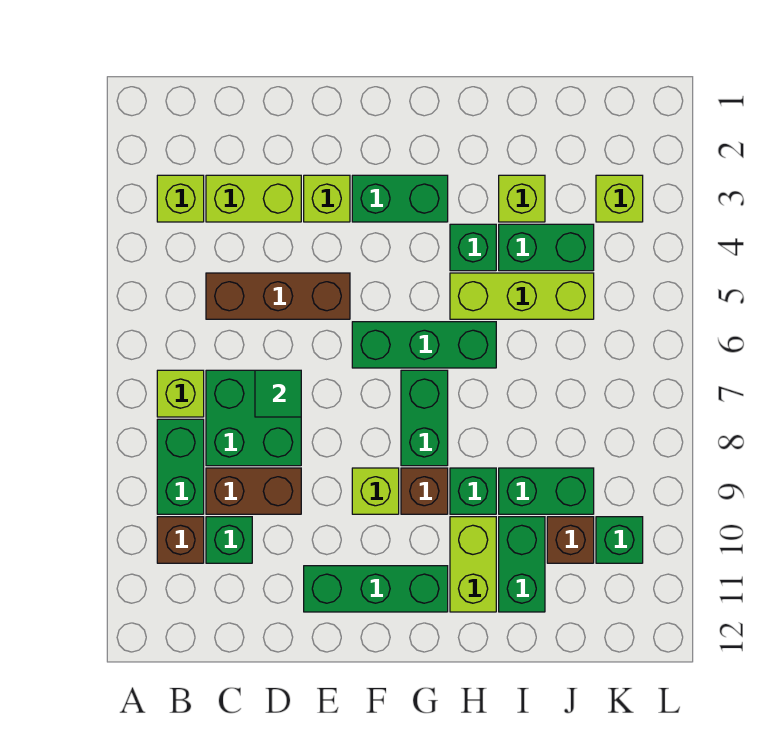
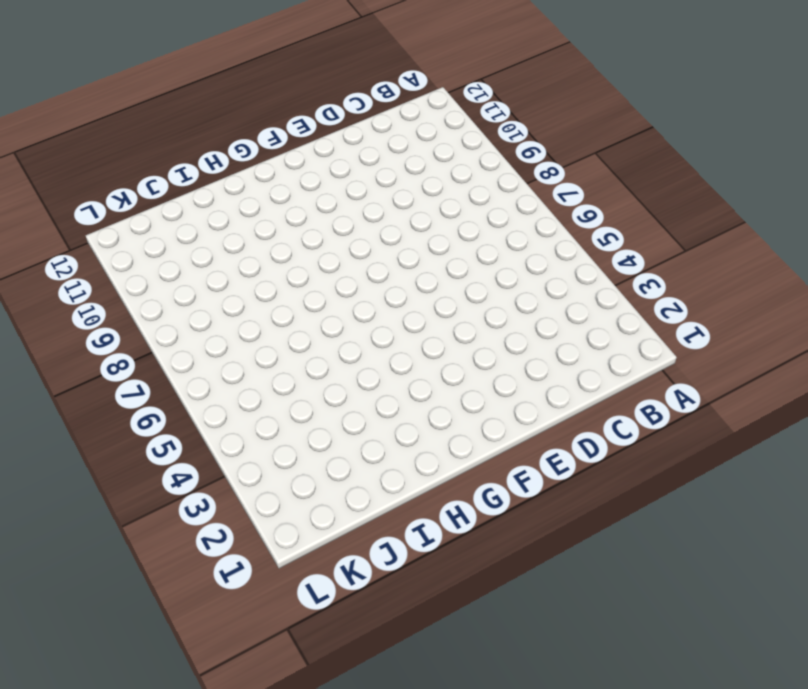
none -> lime 1x1 brick [157,175,204,222]
none -> lime 1x1 brick [157,370,204,417]
none -> green 1x2 brick [157,419,204,514]

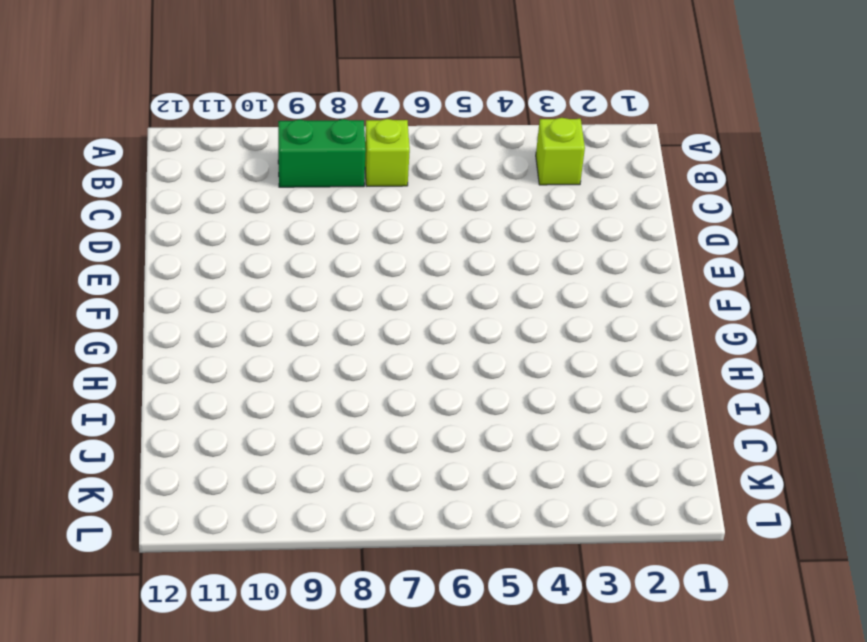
none -> brown 1x1 brick [157,517,204,563]
none -> lime 1x2 brick [206,175,301,222]
none -> brown 1x3 brick [206,273,350,319]

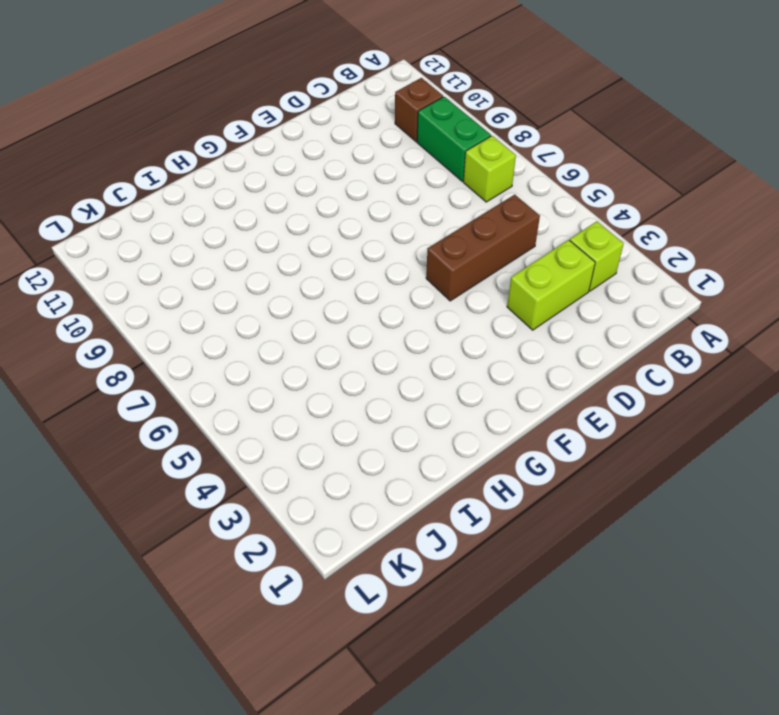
none -> green 2x2 brick [206,370,301,466]
none -> brown 1x2 brick [206,468,301,514]
none -> green 1x1 brick [206,517,252,563]

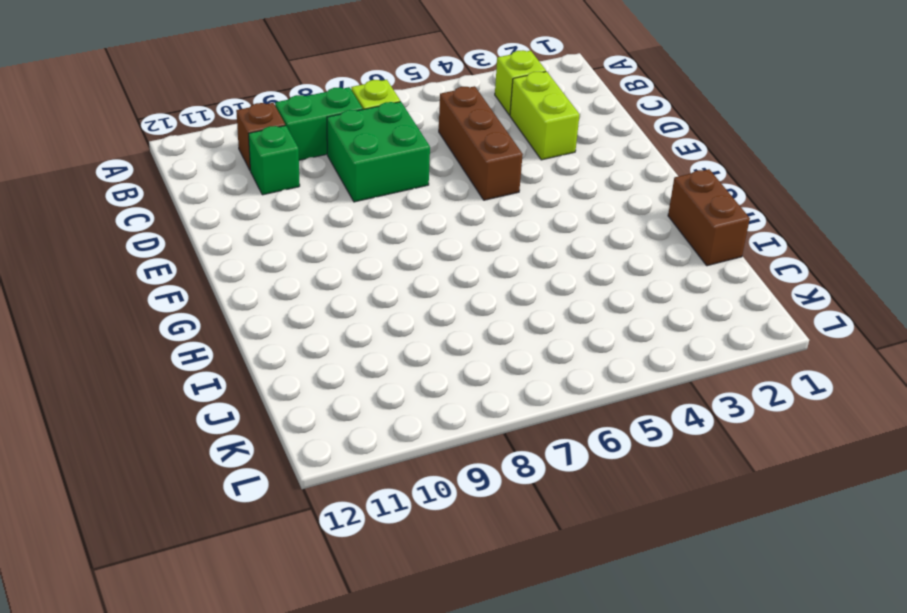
brown 1x2 brick [668,169,750,266] -> brown 1x2 brick moved to [206,468,301,514]
none -> lime 1x1 brick [304,175,350,222]
none -> green 1x3 brick [304,566,448,612]
none -> green 1x2 brick [352,175,448,222]

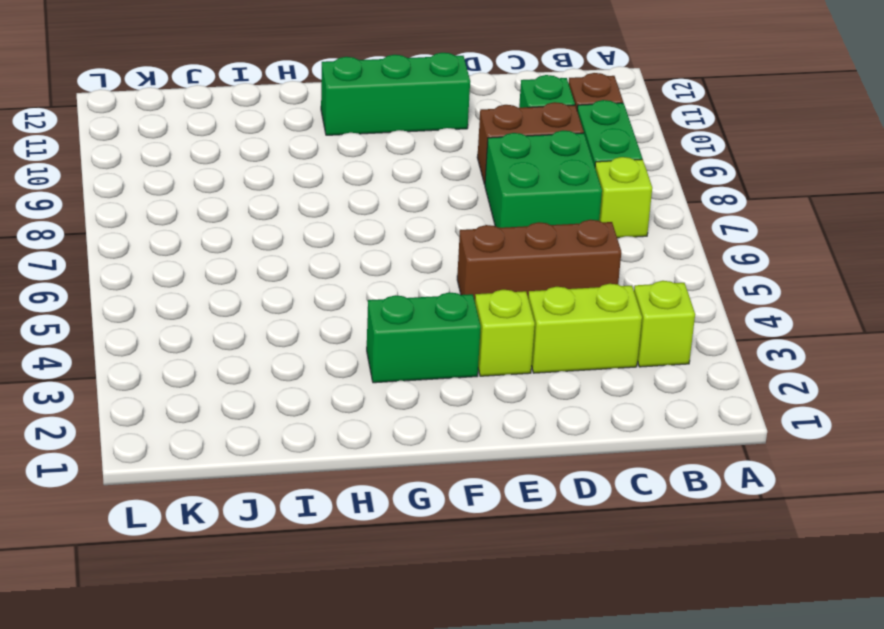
none -> green 1x3 brick [352,322,496,368]
none -> lime 1x1 brick [352,468,399,514]
none -> green 1x2 brick [401,370,448,466]

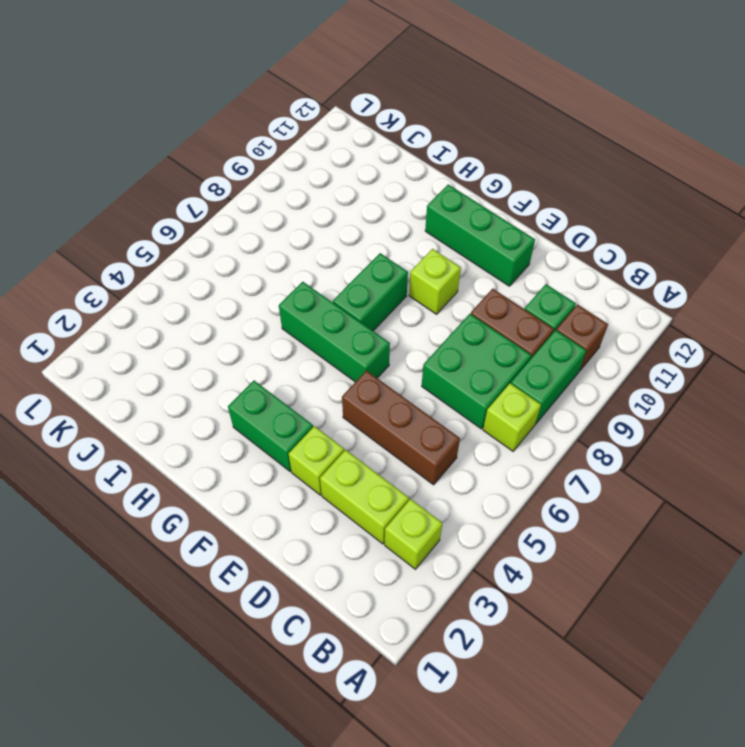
none -> brown 1x1 brick [401,468,448,514]
none -> green 1x1 brick [450,224,496,271]
none -> lime 1x3 brick [450,273,594,319]

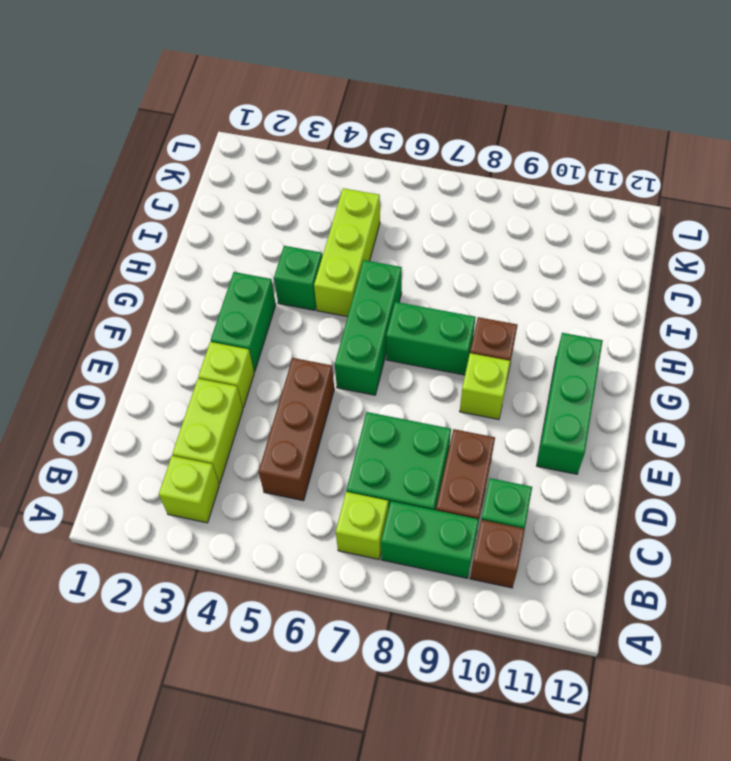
none -> green 1x1 brick [450,468,496,514]
none -> lime 1x2 brick [450,517,496,612]
none -> lime 1x1 brick [499,175,545,222]

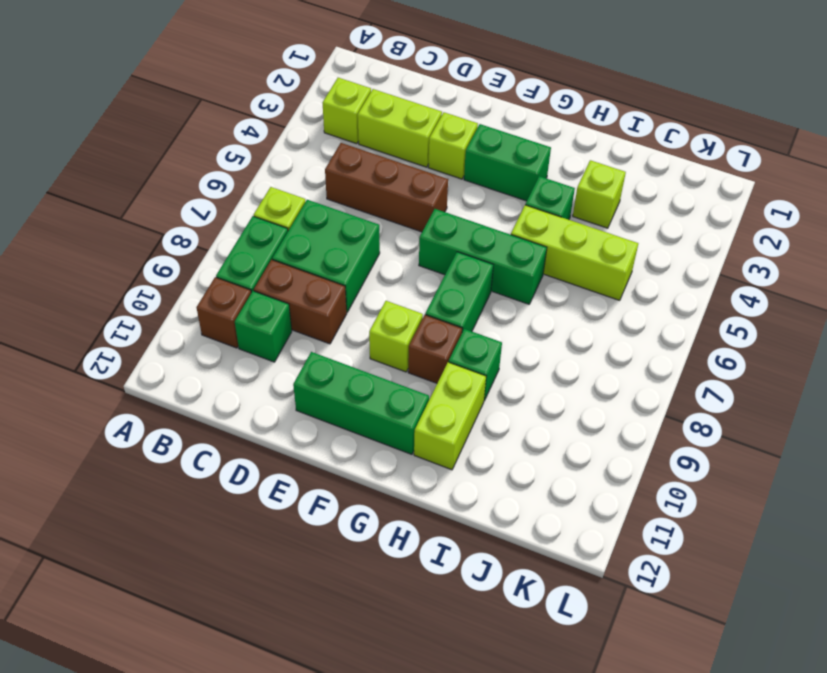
none -> green 1x2 brick [499,224,594,271]
none -> green 1x2 brick [499,468,594,514]
none -> green 1x2 brick [499,517,545,612]

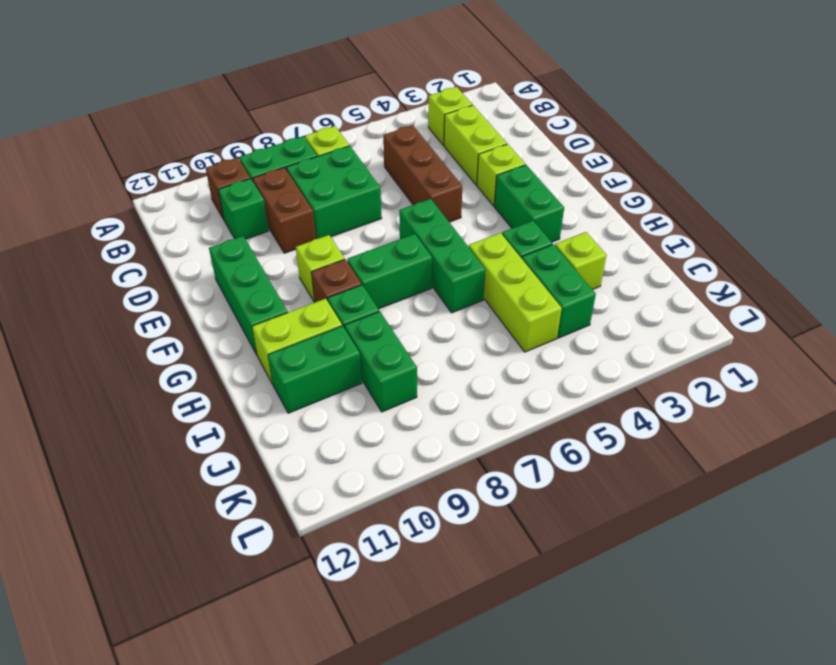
none -> brown 1x1 brick [547,517,594,563]
none -> lime 1x1 brick [596,175,643,222]
none -> green 1x1 brick [596,517,643,563]

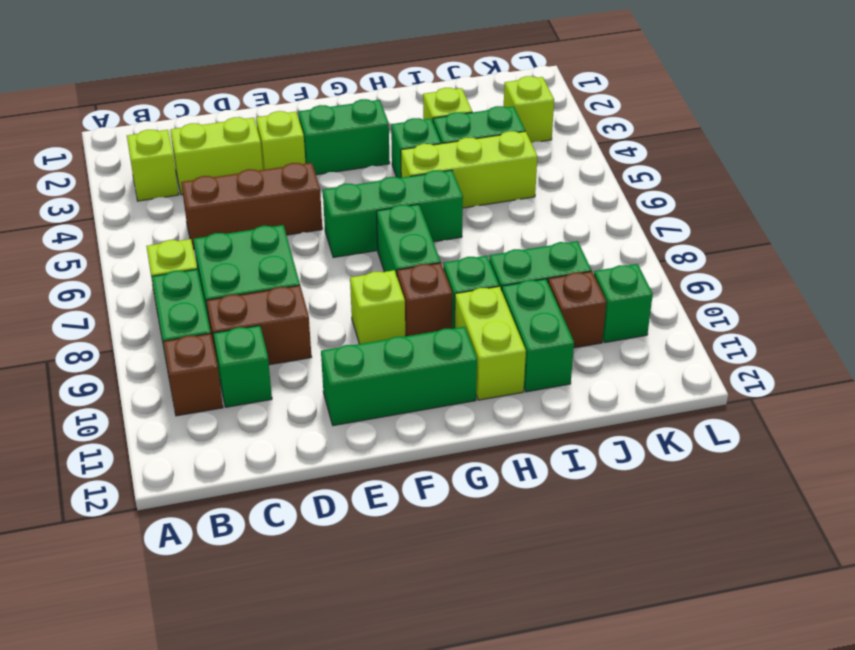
none -> green 1x1 tile [255,370,301,417]

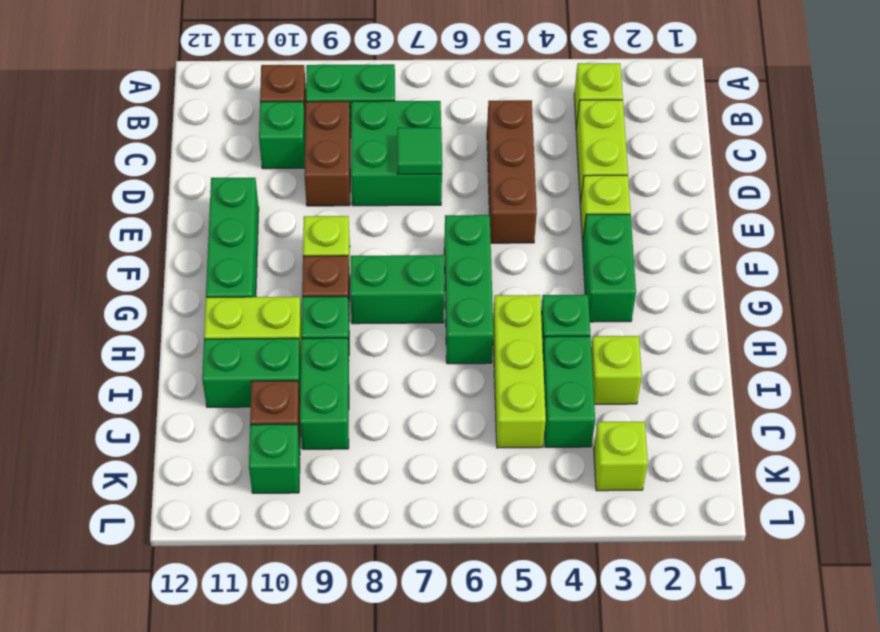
none -> lime 1x1 brick [157,370,204,417]

